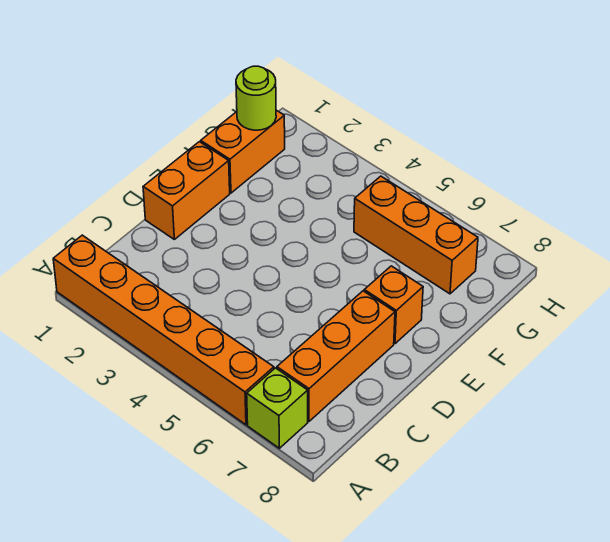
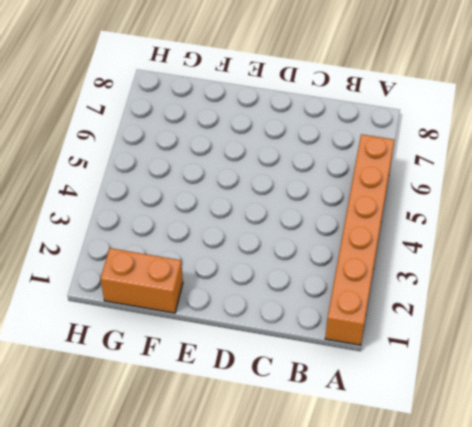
none -> lime 1x1 brick [247,368,308,448]
none -> orange 1x3 brick [277,291,395,421]

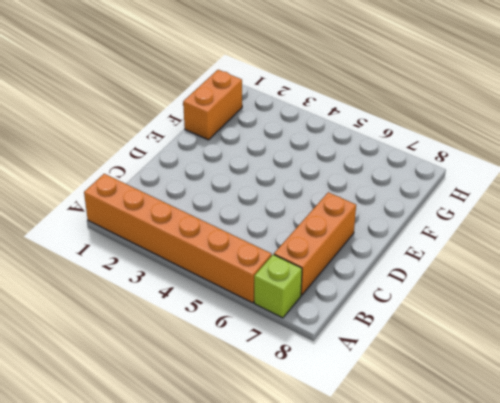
none -> orange 1x2 brick [143,142,230,239]
none -> orange 1x1 brick [364,266,423,344]

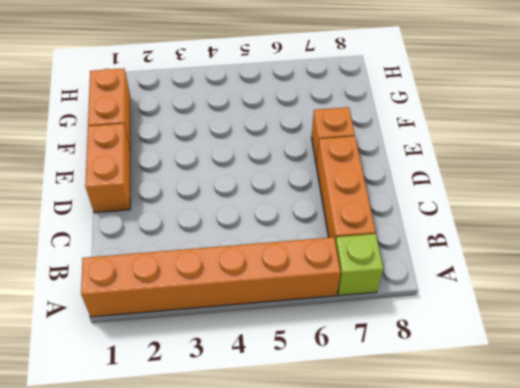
none -> orange 1x3 brick [354,176,478,294]
none -> lime 1x1 round brick [236,66,276,130]

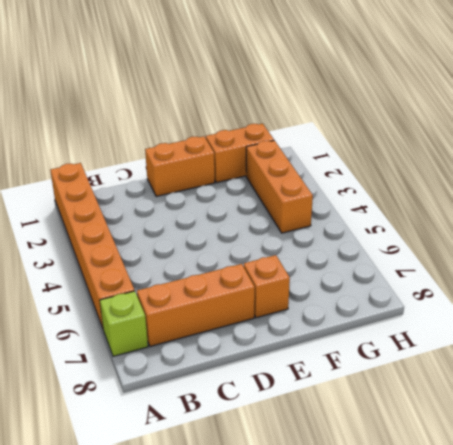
orange 1x3 brick [246,140,313,233] -> orange 1x3 brick moved to [354,176,478,294]
none -> lime 1x1 round brick [236,66,276,130]

